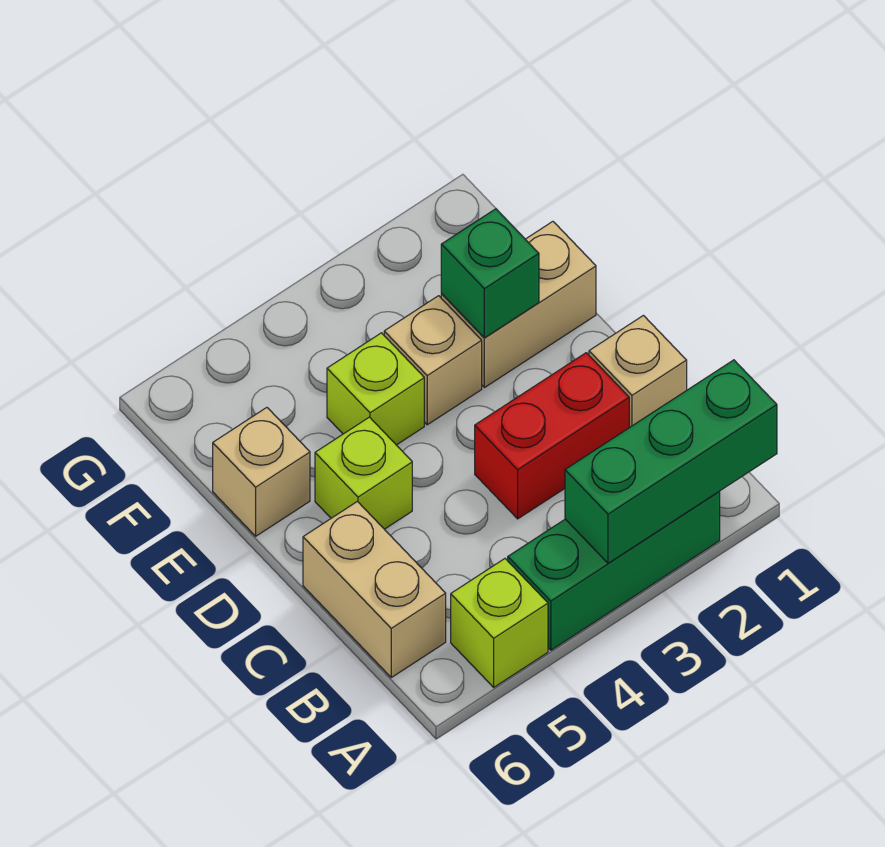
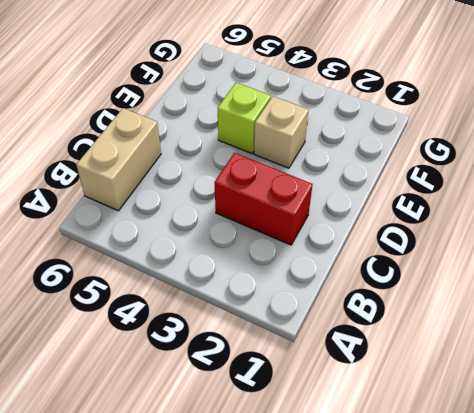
none -> green 1x3 brick [508,492,720,650]
none -> lime 1x1 brick [451,559,548,687]
none -> tan 1x1 brick [589,316,687,428]

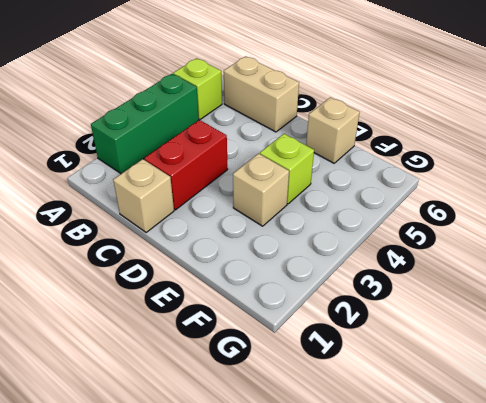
none -> lime 1x1 brick [315,417,412,529]
none -> tan 1x2 brick [441,222,596,388]
none -> green 1x3 brick [565,360,777,563]

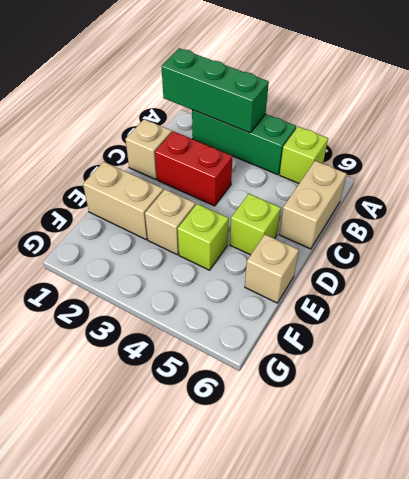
none -> green 1x1 brick [441,209,539,338]

